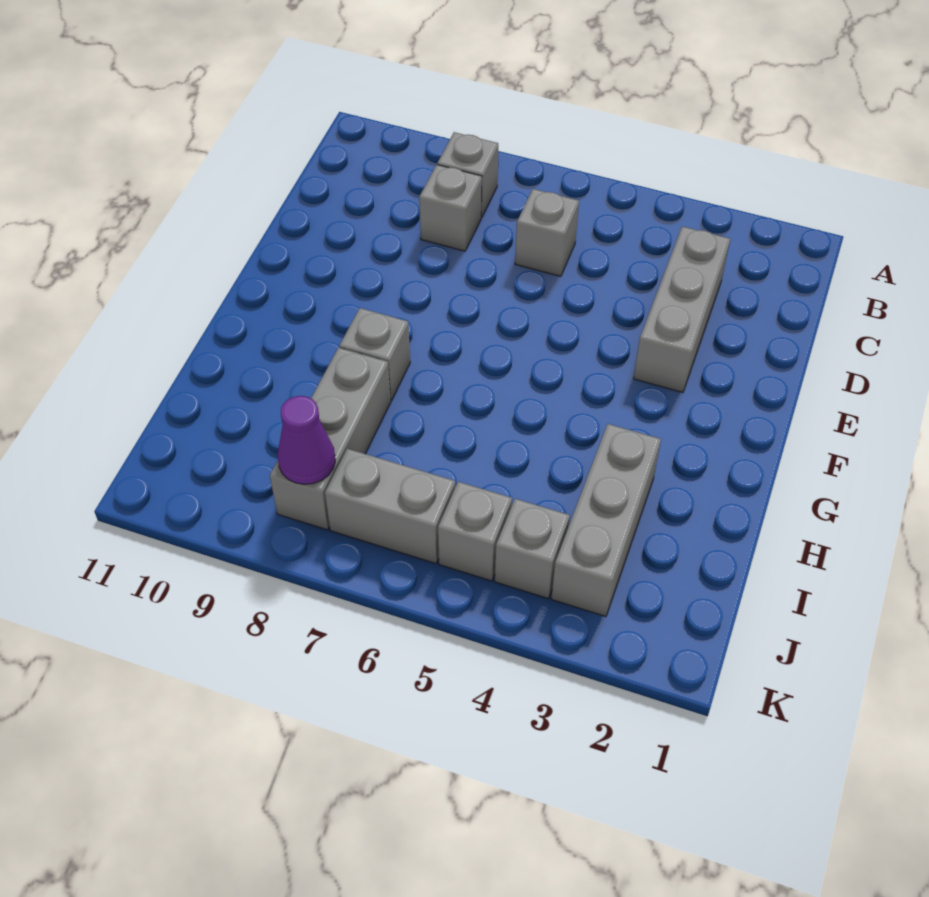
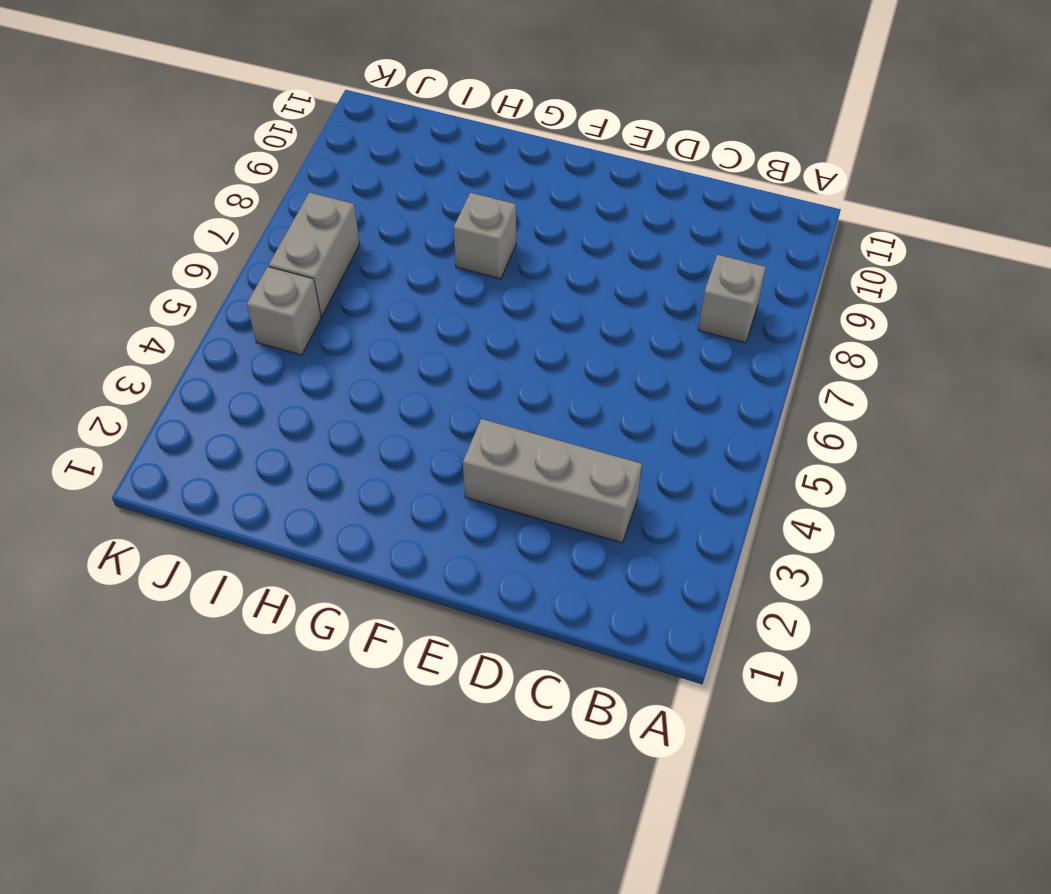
none -> grey 1x1 brick [515,189,579,276]
none -> grey 1x1 brick [419,165,482,251]

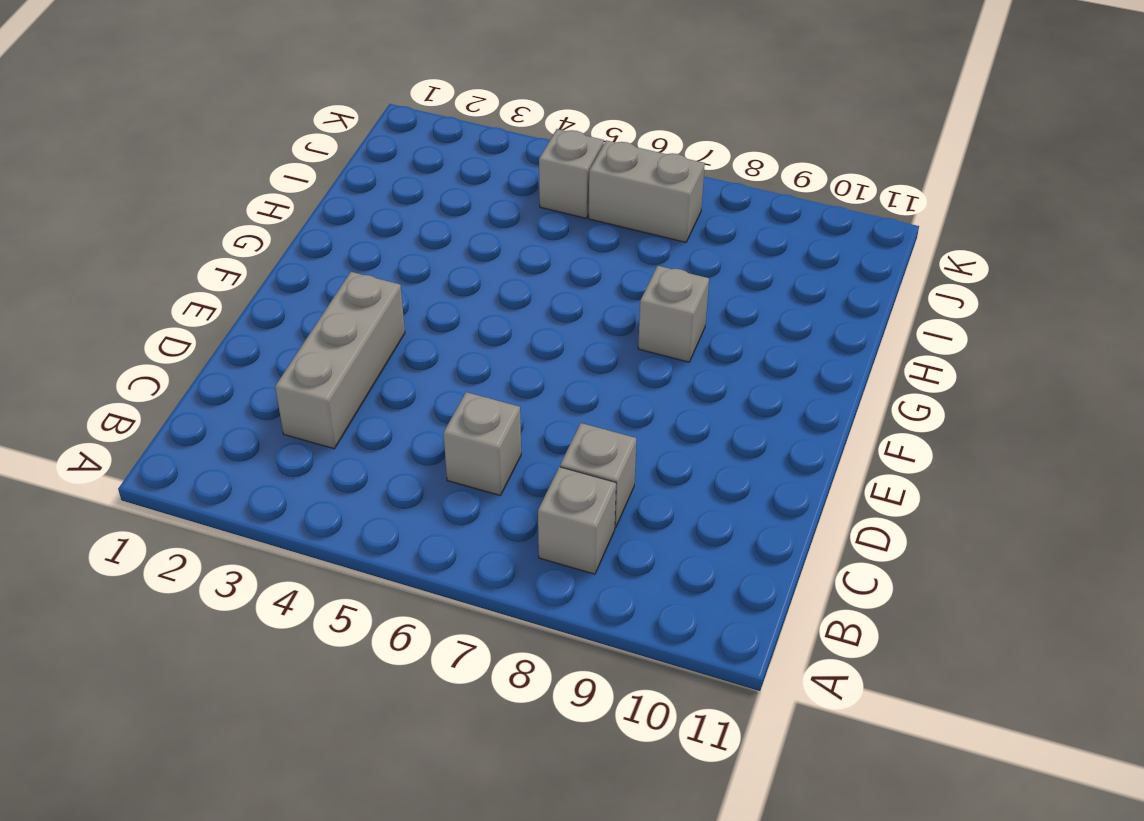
none -> grey 1x3 brick [551,424,661,617]
none -> grey 1x3 brick [270,348,391,530]

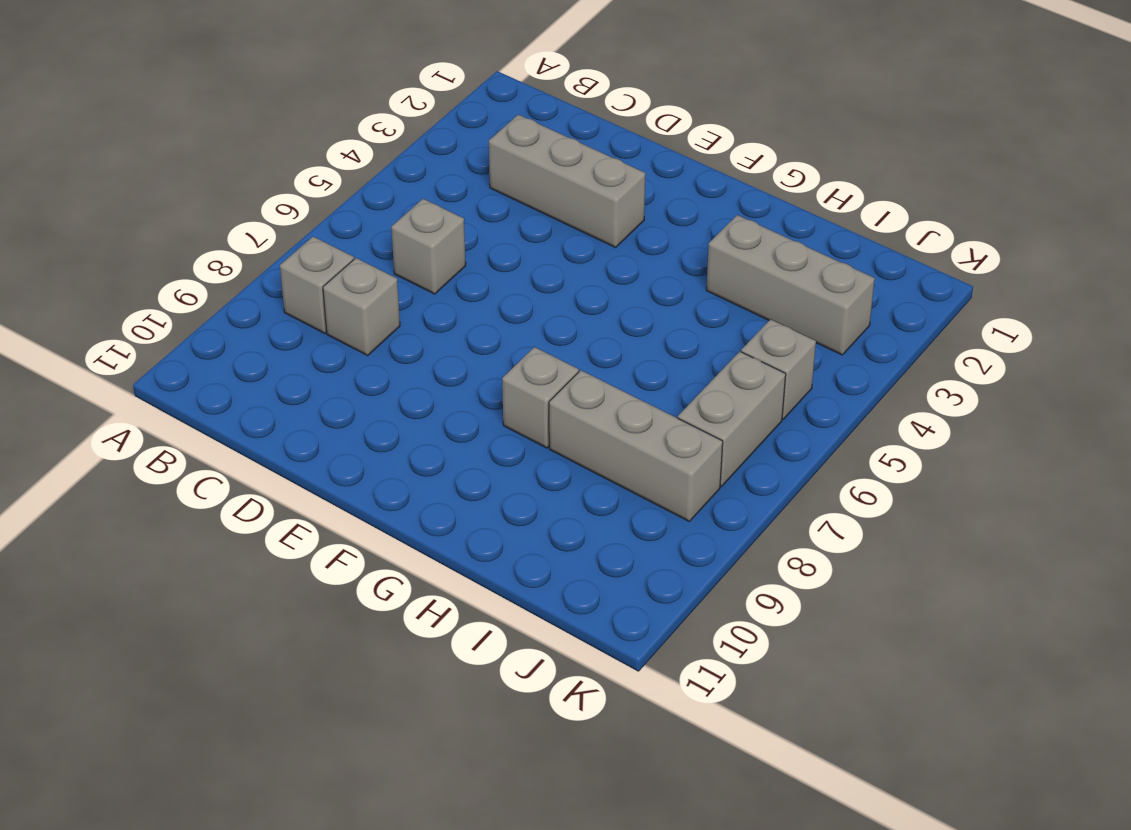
none -> grey 1x1 brick [495,499,570,599]
none -> purple 1x1 cone [278,396,335,484]

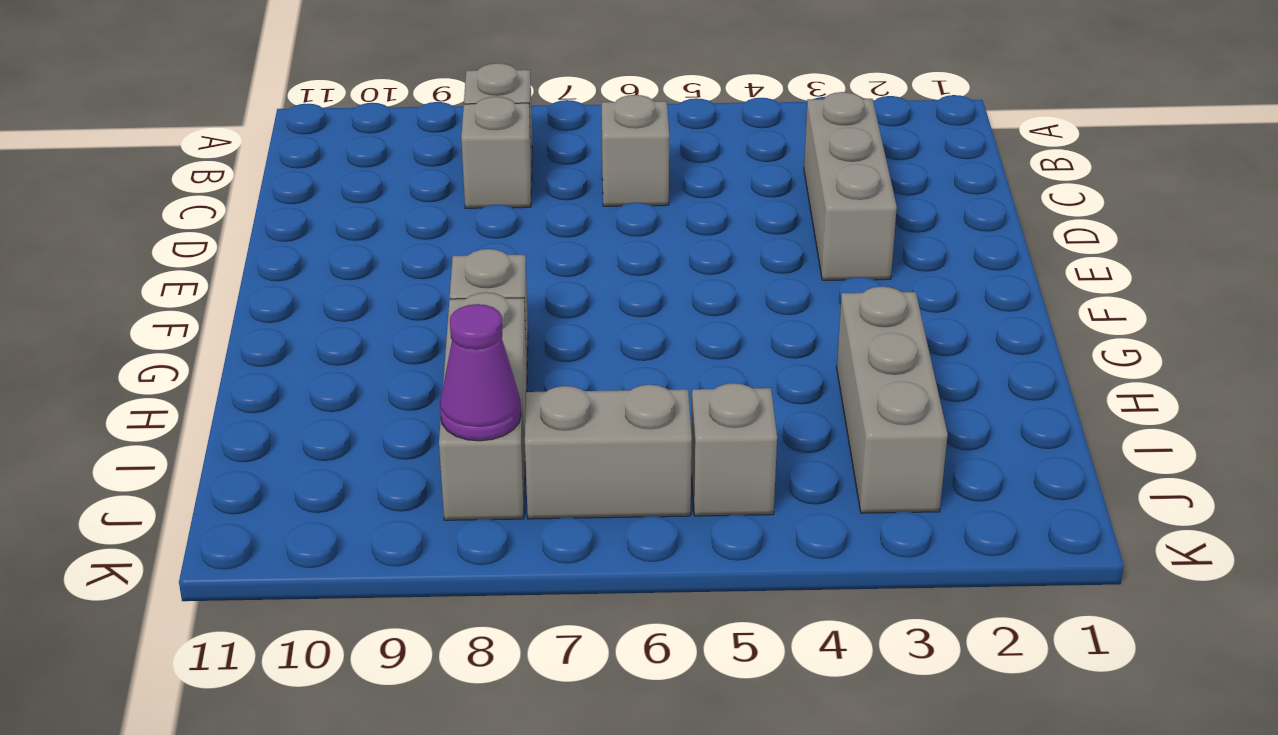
none -> grey 1x1 brick [495,499,570,599]

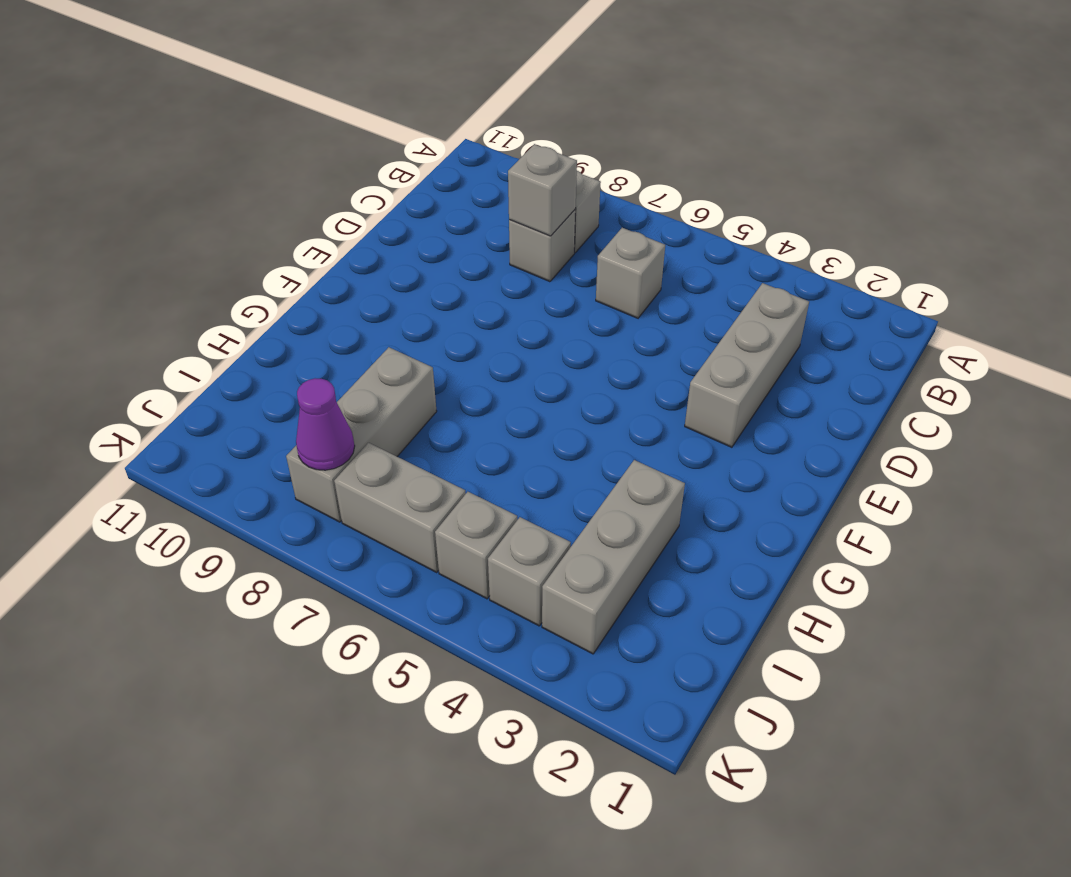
grey 1x1 brick [508,144,577,236] -> grey 1x1 brick moved to [339,308,410,400]

